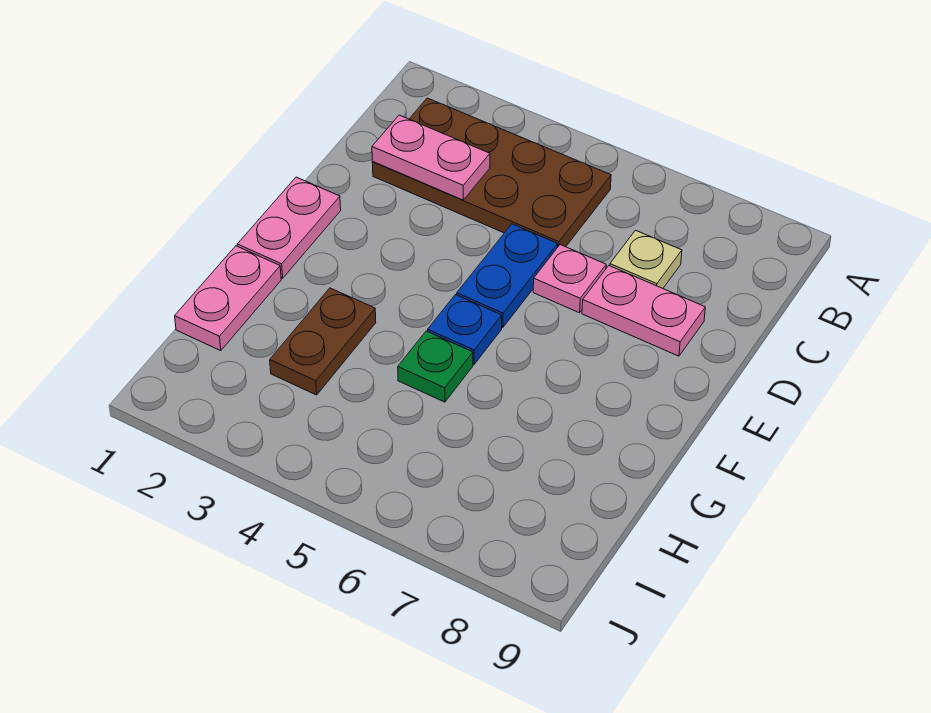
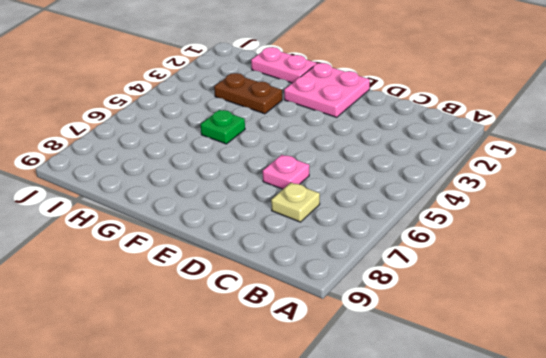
pink 2x2 plate [284,63,370,117] -> pink 1x2 plate [237,177,341,278]
none -> brown 2x4 plate [372,98,611,247]
none -> blue 1x2 plate [457,224,558,328]

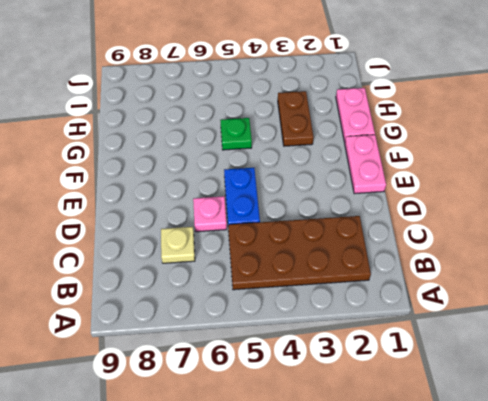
none -> pink 1x2 plate [582,266,705,356]
none -> blue 1x1 plate [428,295,502,364]

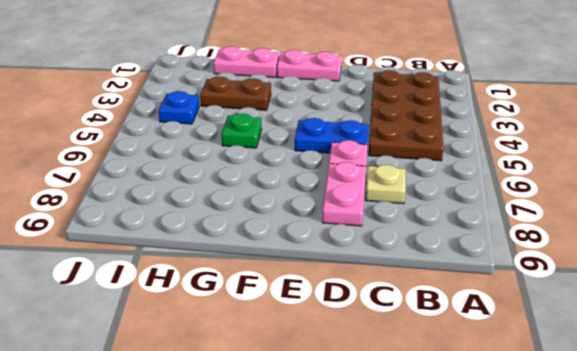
blue 1x1 plate [158,91,199,124] -> blue 1x1 plate moved to [428,295,502,364]
none -> pink 1x2 plate [372,115,490,200]

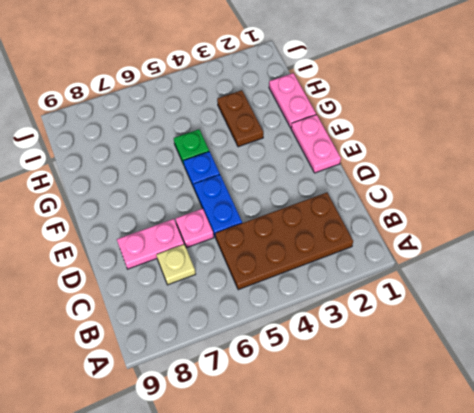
none -> pink 1x2 plate [372,115,490,200]

